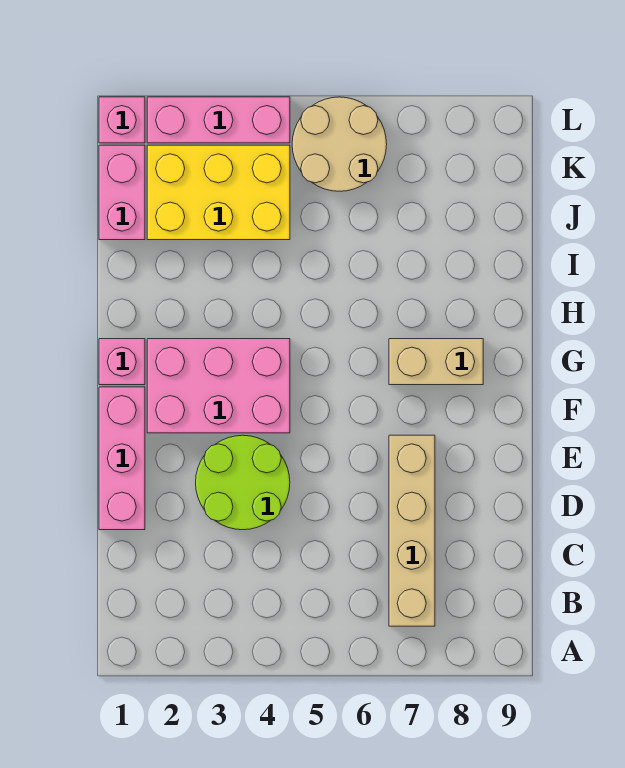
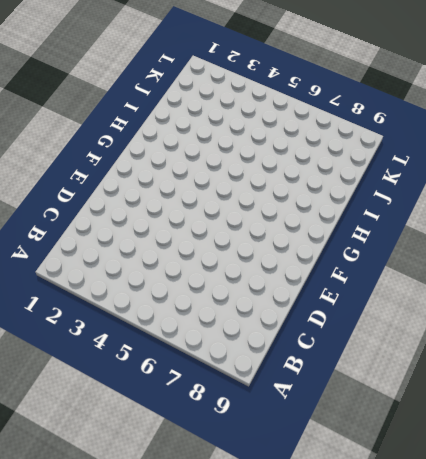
none -> tan 1x4 brick [389,435,435,626]
none -> pink 1x3 brick [99,387,145,530]

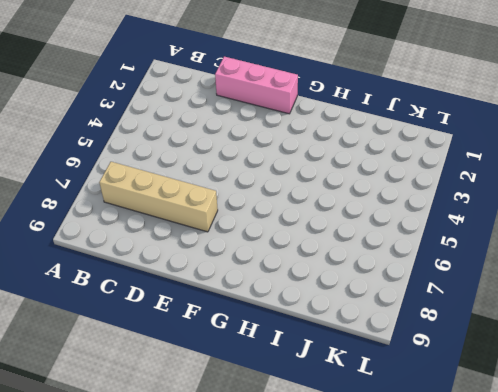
none -> lime 2x2 round brick [196,435,290,530]
none -> pink 2x3 brick [147,339,290,433]

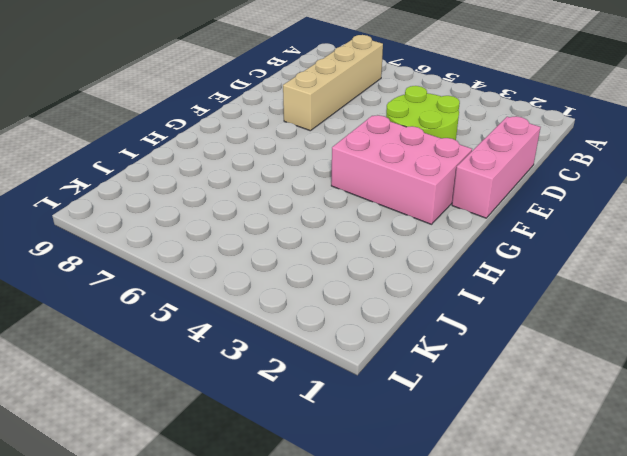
none -> pink 1x1 brick [99,339,145,385]
none -> tan 1x2 brick [389,339,483,385]

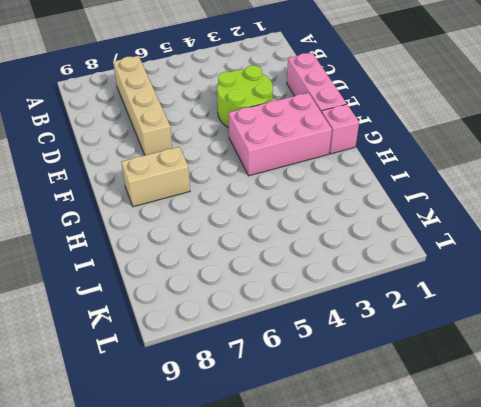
none -> pink 1x2 brick [99,145,145,240]
none -> yellow 2x3 brick [147,145,290,240]

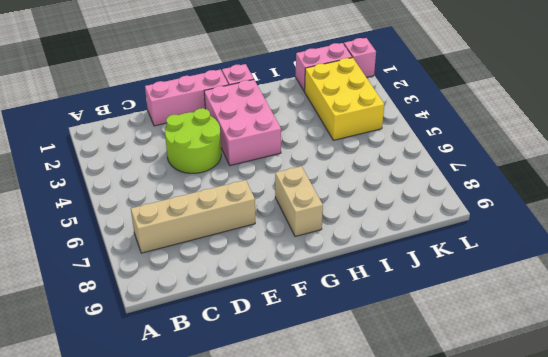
none -> tan 2x2 round brick [292,97,387,191]
none -> pink 1x3 brick [147,97,290,143]

